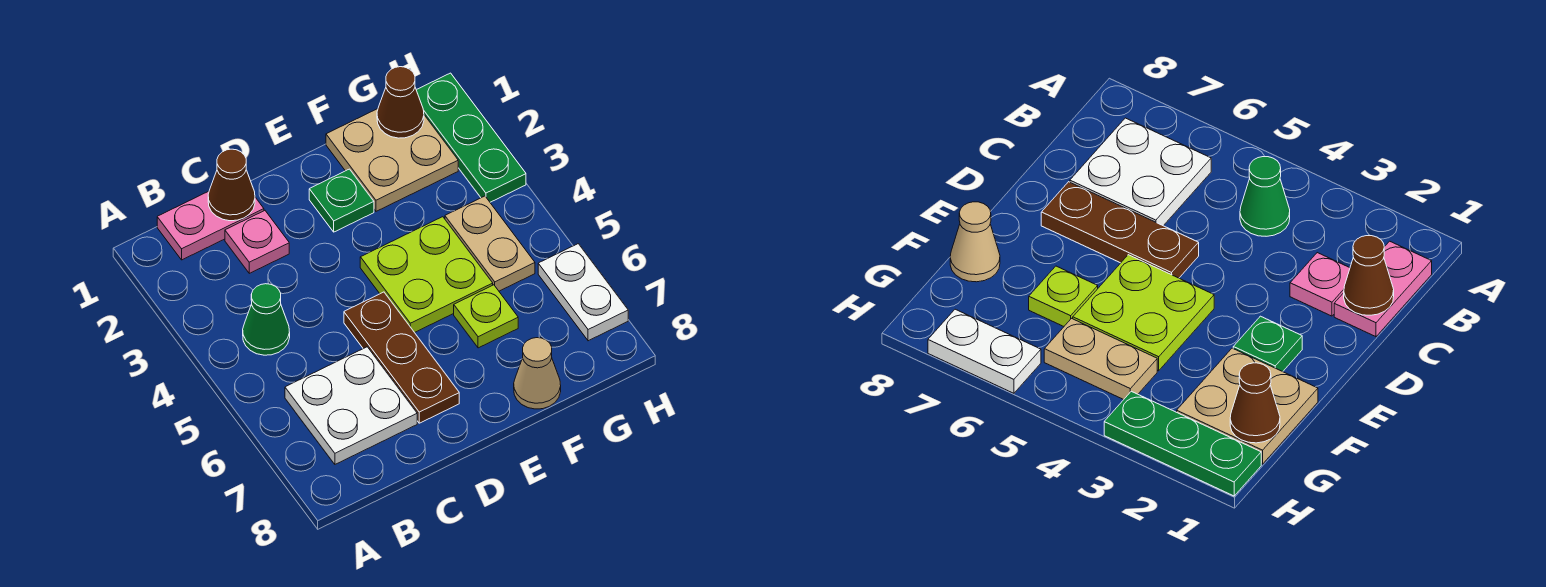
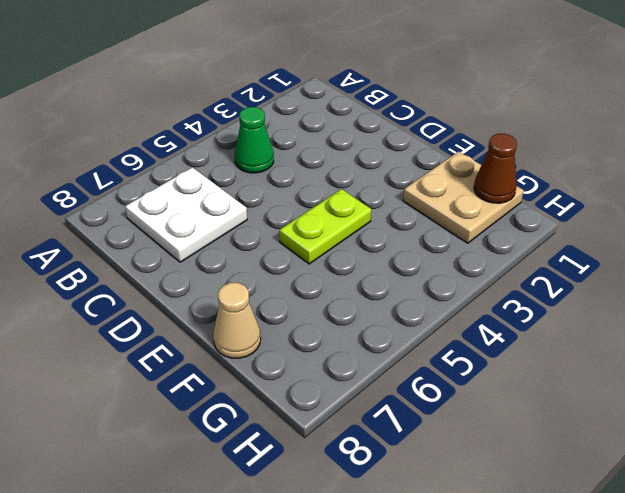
lime 1x2 plate [279,189,371,264] -> lime 2x2 plate [360,217,493,332]
none -> pink 1x2 plate [157,191,264,260]
none -> pink 1x1 plate [225,211,289,273]
none -> brown 1x3 plate [344,292,459,423]

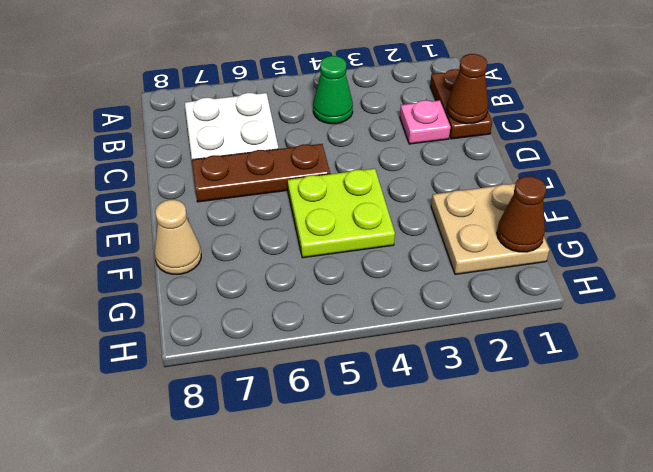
brown 1x2 plate [430,69,492,139] -> pink 1x2 plate [157,191,264,260]
none -> green 1x1 plate [309,169,374,232]
none -> lime 1x1 plate [454,285,518,348]
none -> tan 1x2 plate [445,196,535,291]

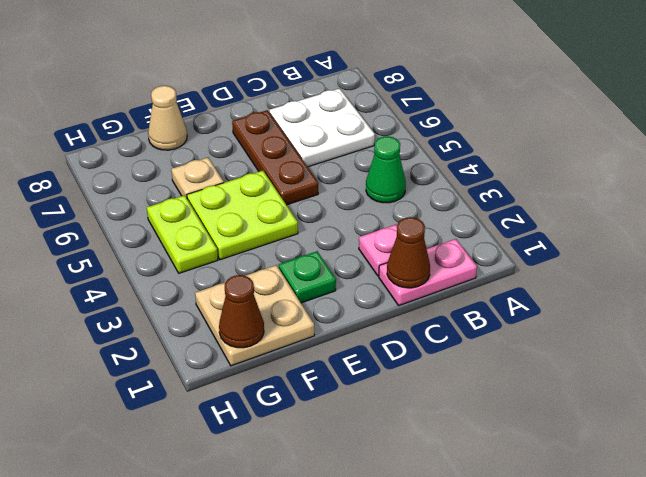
tan 1x1 plate [171,157,224,198] -> lime 1x1 plate [454,285,518,348]
lime 1x2 plate [147,195,218,273] -> tan 1x2 plate [445,196,535,291]
none -> green 1x3 plate [417,73,526,202]
none -> white 1x2 plate [538,244,628,341]

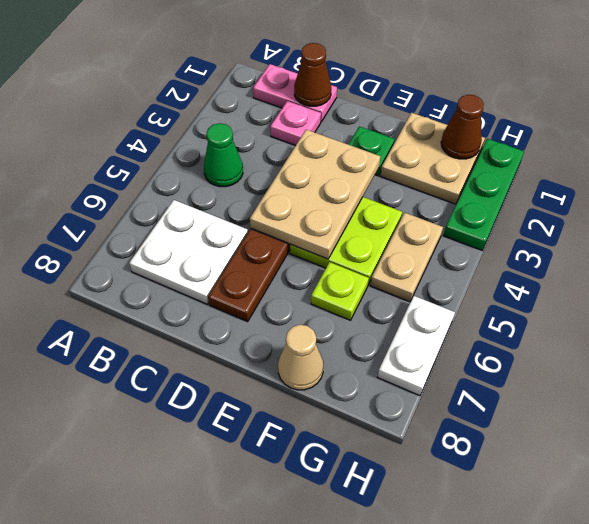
tan 2x3 plate [250,130,380,259] -> none

